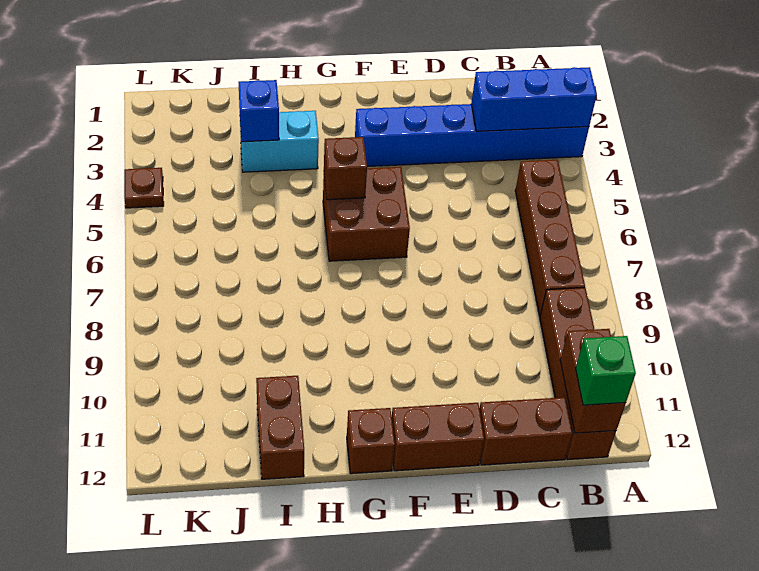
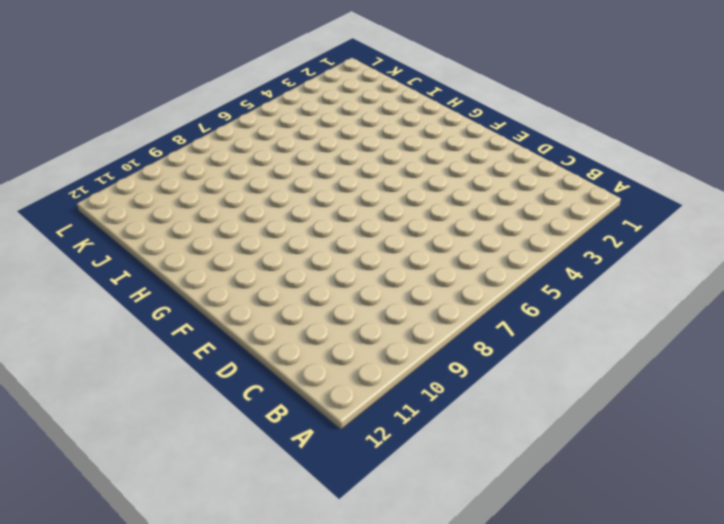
none -> blue 1x6 brick [355,104,589,167]
none -> brown 1x4 brick [515,160,585,316]
none -> brown 1x4 brick [540,288,616,460]

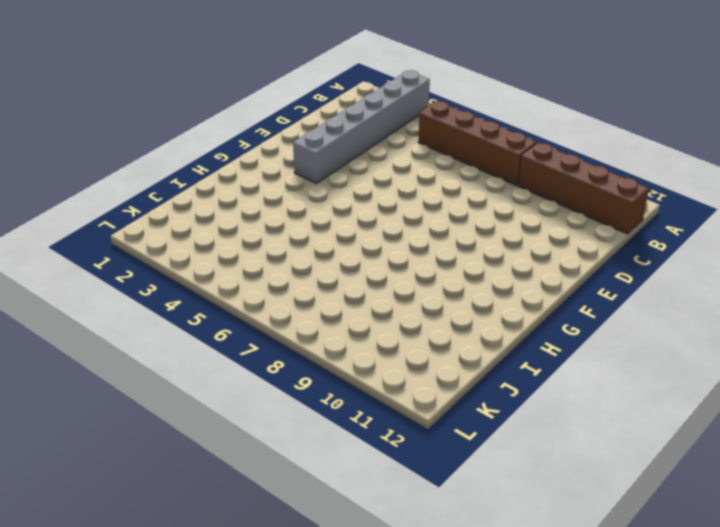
grey 1x6 brick [293,70,430,184] -> blue 1x6 brick [355,104,589,167]
none -> brown 1x2 brick [479,397,573,465]
none -> brown 1x2 brick [392,403,484,471]
none -> brown 2x2 brick [323,167,410,261]

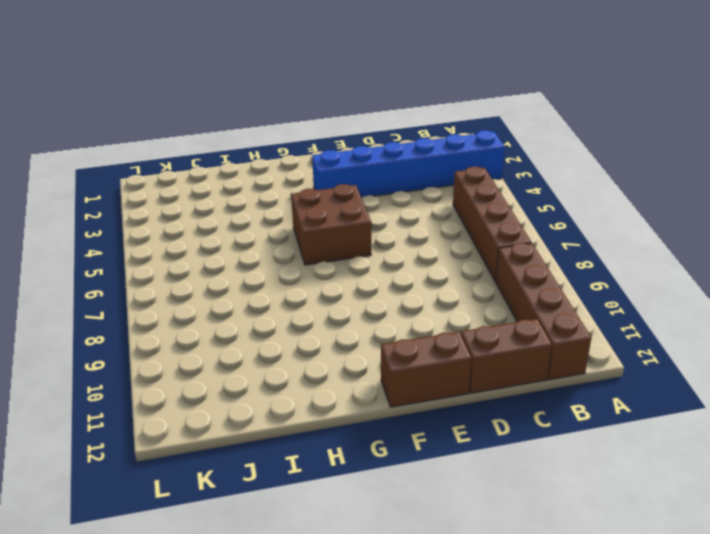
none -> brown 1x1 brick [347,408,395,474]
none -> cyan 1x2 brick [240,111,319,172]
none -> brown 1x2 brick [256,376,304,479]

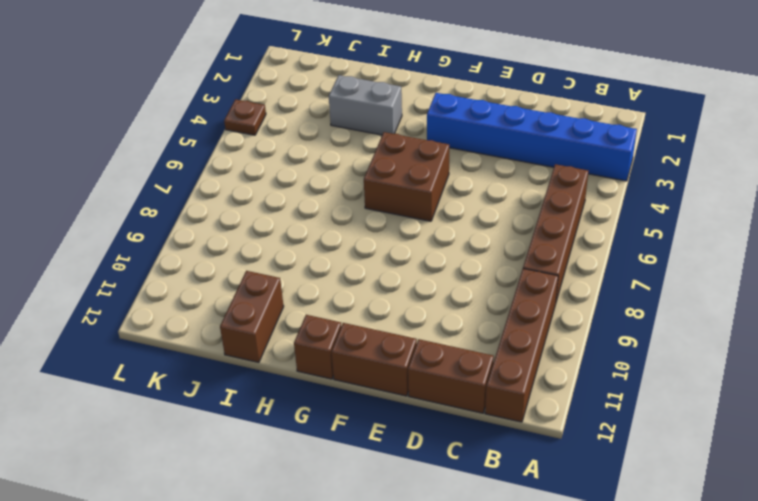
grey 1x2 brick [329,75,402,135] -> cyan 1x2 brick [240,111,319,172]
none -> blue 1x3 brick [471,67,597,131]
none -> brown 1x2 brick [560,329,626,433]
none -> brown 1x1 brick [324,137,367,200]

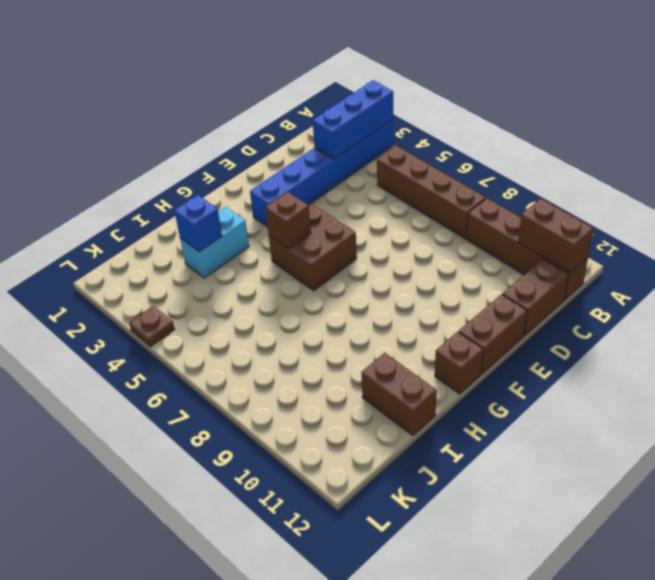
none -> green 1x1 brick [576,336,636,405]

